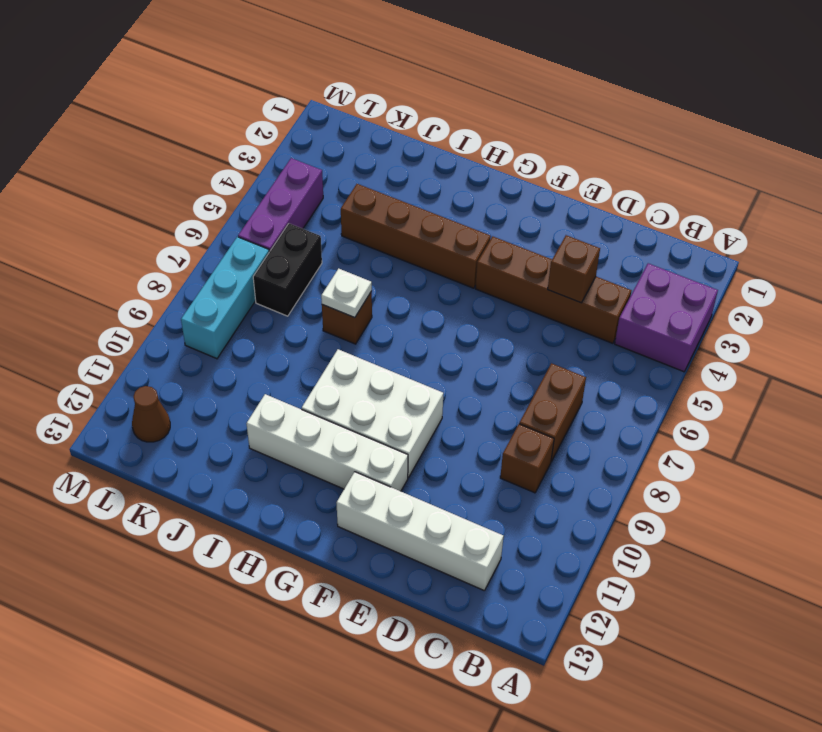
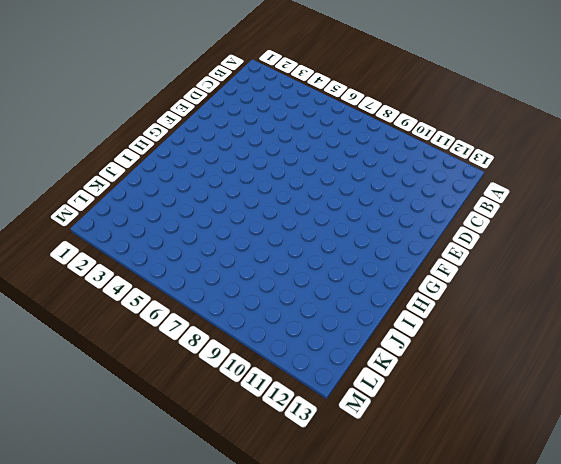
none -> purple 2x2 brick [615,263,718,372]
none -> brown 1x4 brick [475,236,632,343]
none -> brown 1x2 brick [519,363,586,462]

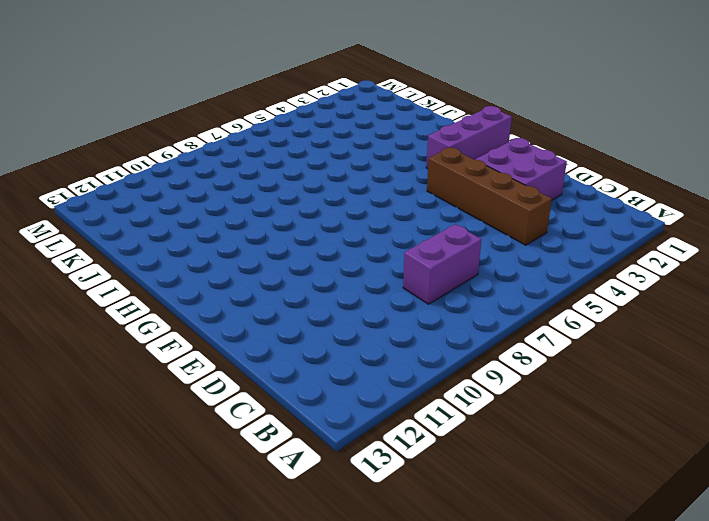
purple 1x2 brick [403,224,481,304] -> brown 1x2 brick [519,363,586,462]
purple 2x2 brick [475,138,567,200] -> purple 2x2 brick moved to [615,263,718,372]
purple 1x3 brick [426,106,512,169] -> purple 1x3 brick moved to [238,158,323,252]
none -> brown 1x1 brick [500,424,554,493]
none -> white 1x4 brick [337,472,503,591]
none -> white 2x3 brick [302,349,443,478]

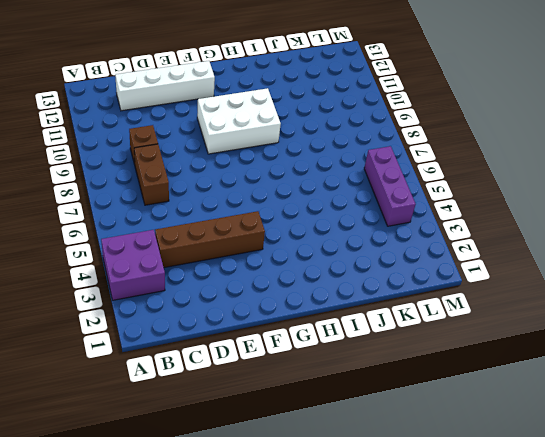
none -> white 1x4 brick [246,394,408,491]
none -> brown 1x4 brick [341,184,491,288]
none -> brown 1x1 brick [322,291,372,344]

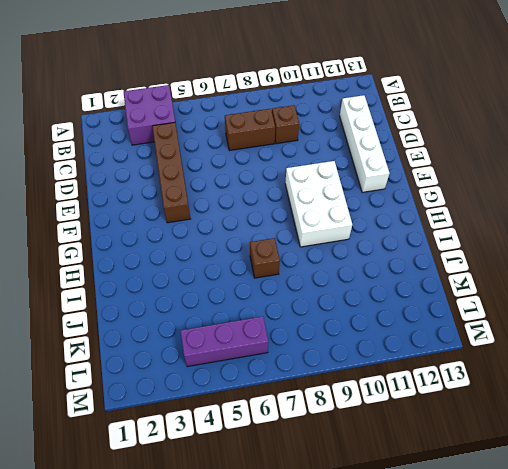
none -> white 1x4 brick [246,394,408,491]
none -> brown 1x4 brick [341,184,491,288]
none -> black 1x2 brick [253,223,322,316]

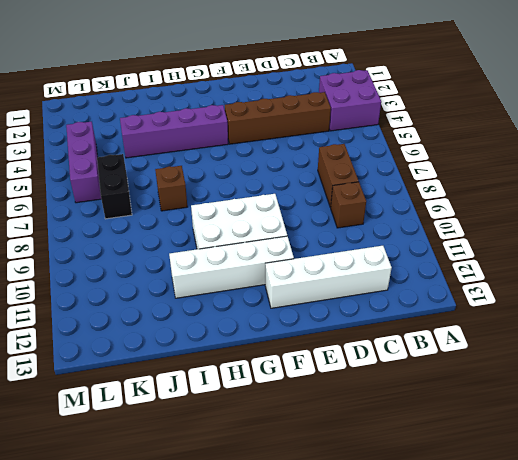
purple 1x4 brick [120,105,228,158] -> brown 1x4 brick [341,184,491,288]
none -> cyan 1x3 brick [181,237,269,359]
none -> brown 1x1 cone [132,386,170,442]
none -> brown 1x1 brick [548,235,600,303]

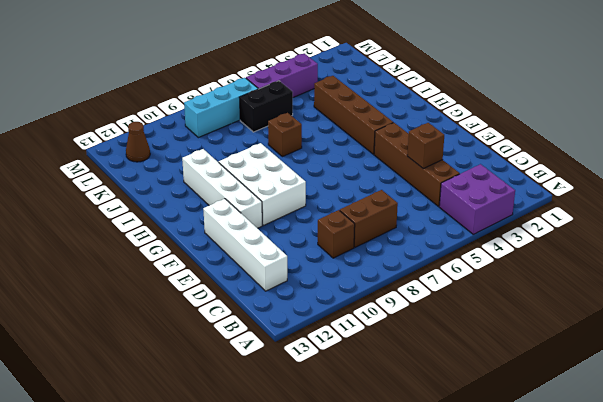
none -> white 1x1 plate [321,269,372,318]

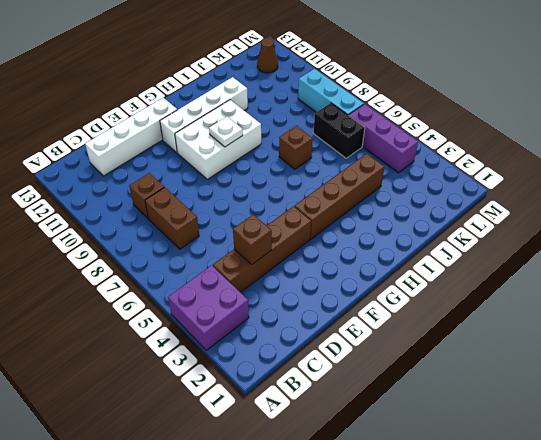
white 1x1 plate [209,117,243,147] -> white 1x1 plate moved to [321,269,372,318]

